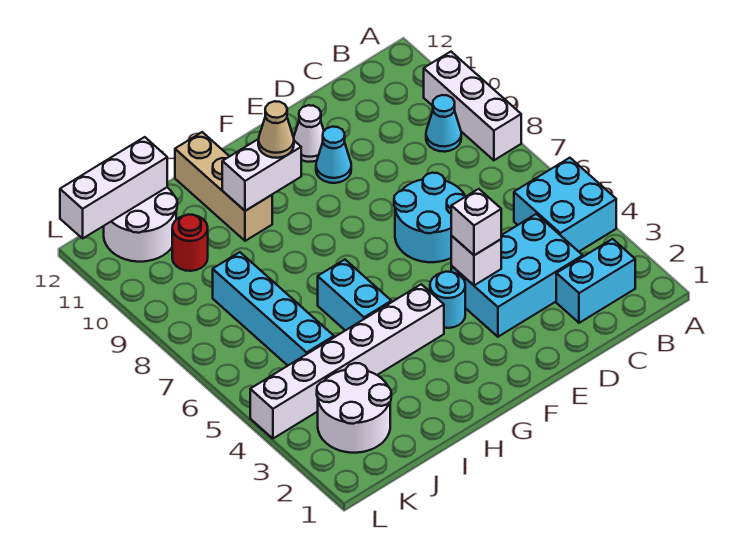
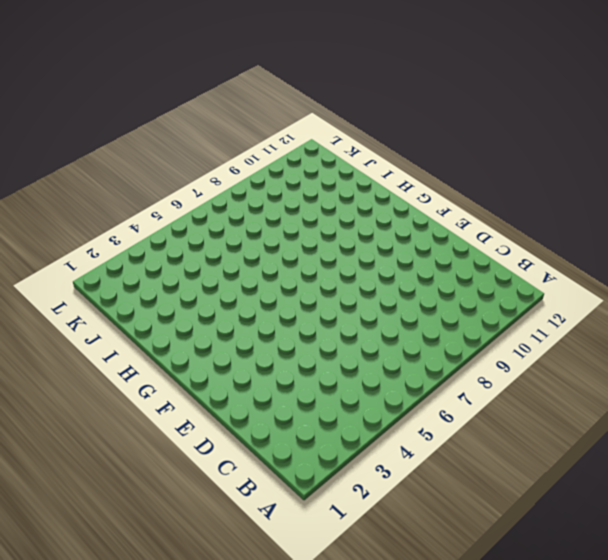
none -> cyan 2x2 brick [514,158,616,252]
none -> white 1x3 brick [424,52,521,160]
none -> cyan 1x2 brick [556,239,635,323]

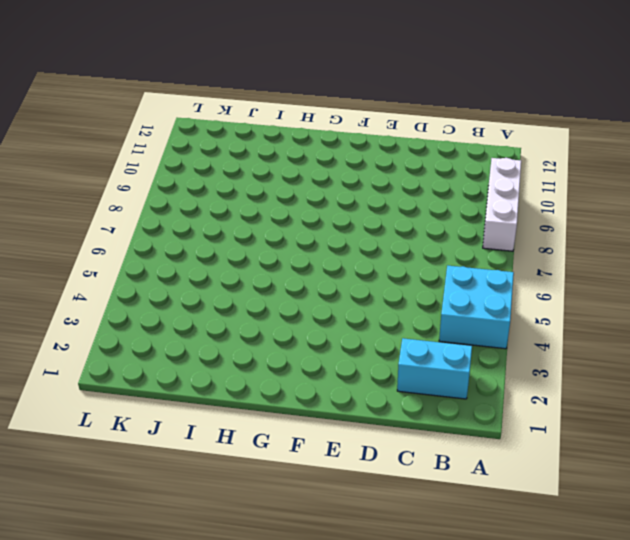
none -> cyan 1x1 cone [426,95,461,152]
none -> cyan 2x3 brick [451,214,583,337]
none -> cyan 2x2 round brick [394,173,466,262]

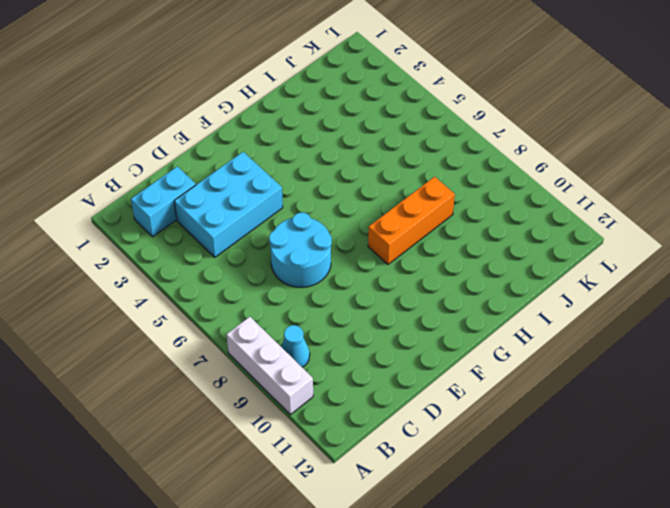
orange 1x3 brick [368,177,455,264] -> none
none -> cyan 2x2 brick [514,158,616,252]
none -> cyan 1x1 cone [316,127,351,183]
none -> white 1x1 cone [294,105,324,162]

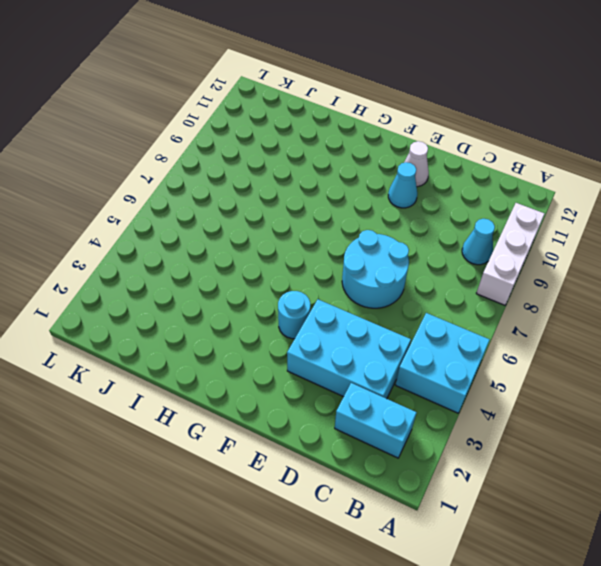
none -> white 1x6 brick [250,284,444,438]
none -> cyan 1x2 brick [318,260,391,331]
none -> tan 1x3 brick [175,132,272,241]

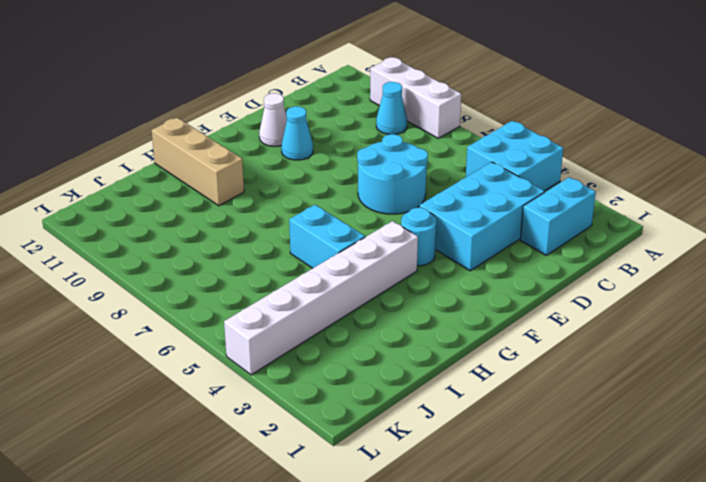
none -> white 2x2 round brick [317,363,391,453]
none -> cyan 1x4 brick [213,252,334,365]
none -> red 1x1 round brick [172,215,208,271]

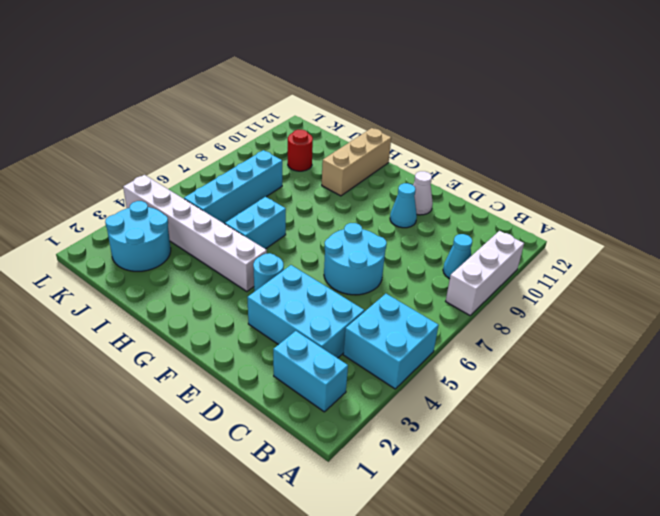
cyan 2x2 round brick [105,201,171,271] -> white 2x2 round brick [317,363,391,453]
none -> white 2x2 round brick [104,187,177,262]
none -> white 1x1 brick [451,236,501,285]
none -> white 1x2 brick [222,139,301,211]

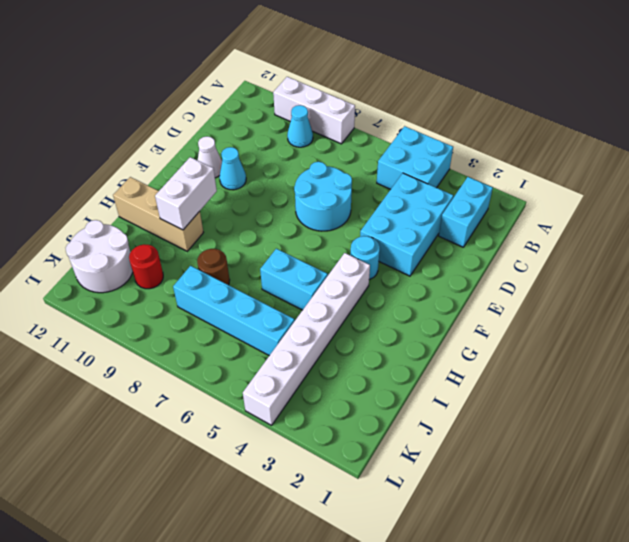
brown 1x1 round brick [197,249,230,285] -> none
none -> white 2x2 round brick [317,363,391,453]
none -> white 1x1 brick [451,236,501,285]
none -> white 1x3 brick [60,137,167,238]

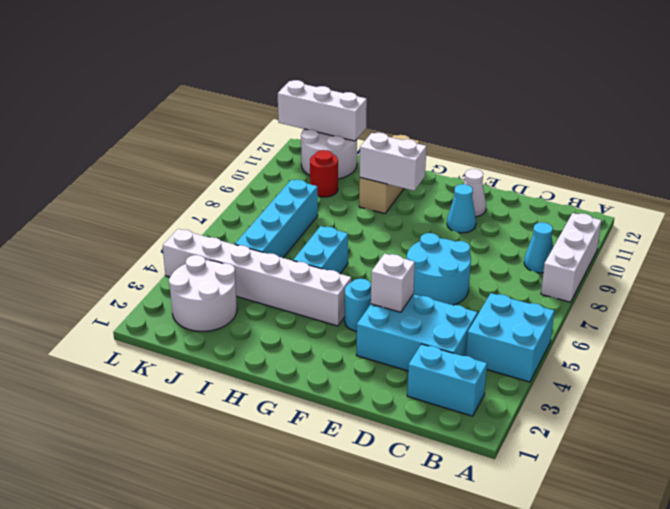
none -> white 1x1 brick [451,189,501,255]
none -> tan 1x1 cone [258,101,294,158]

